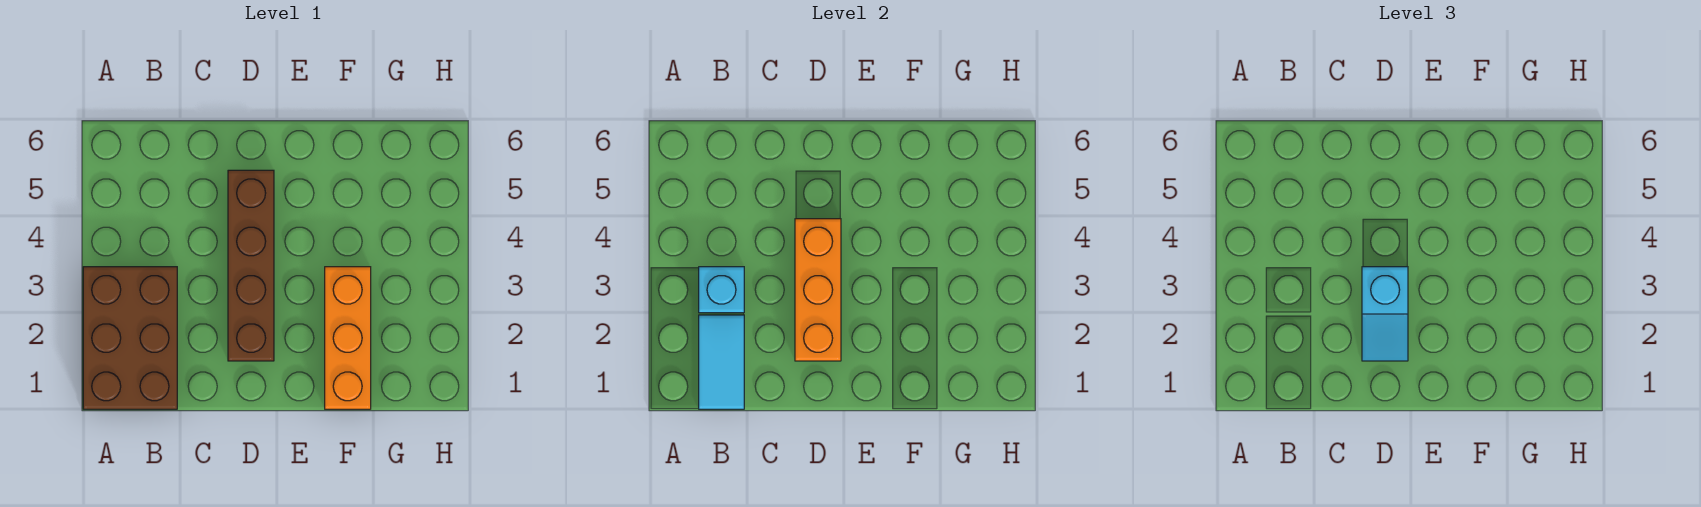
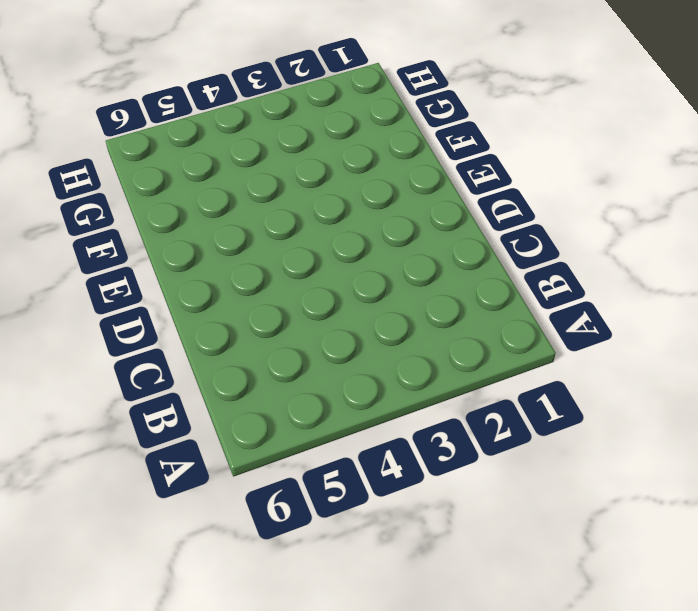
none -> brown 2x3 brick [83,267,177,409]
none -> brown 1x4 brick [228,170,274,361]

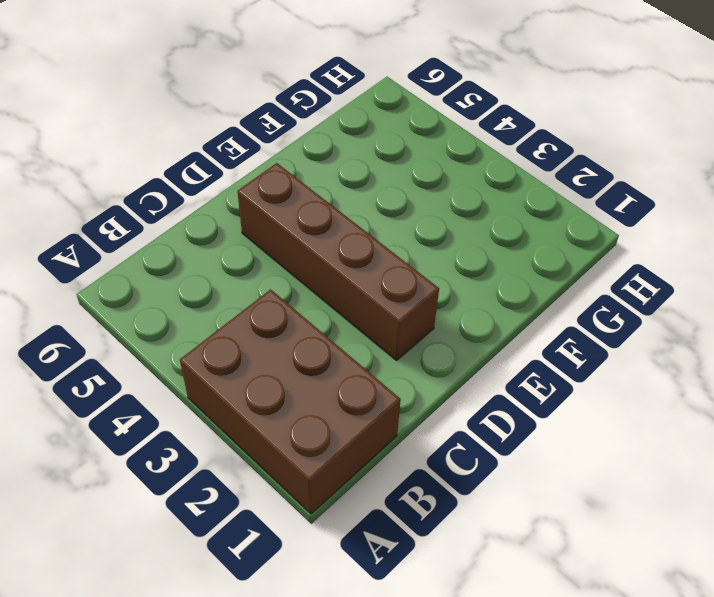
none -> orange 1x3 brick [325,267,371,409]
none -> cyan 1x2 tile [699,315,744,409]

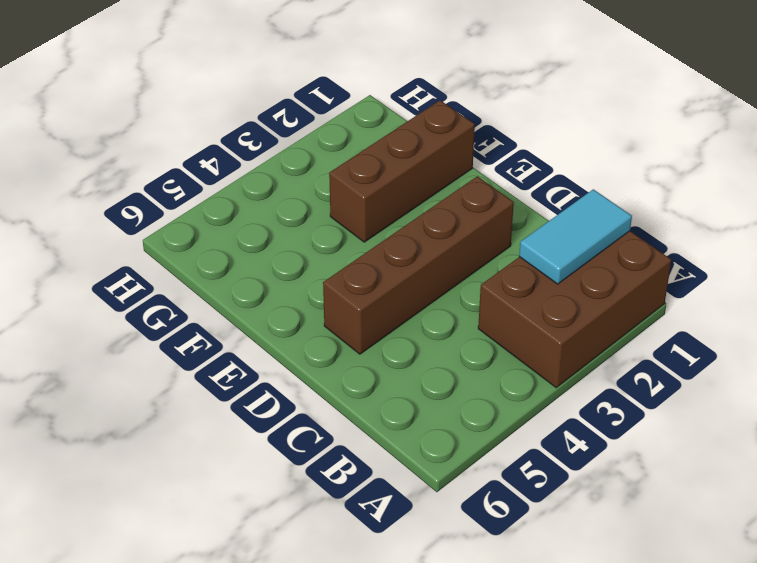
brown 1x3 brick [329,100,475,242] -> orange 1x3 brick [325,267,371,409]
none -> cyan 1x1 brick [699,267,744,313]
none -> orange 1x3 brick [795,219,841,361]

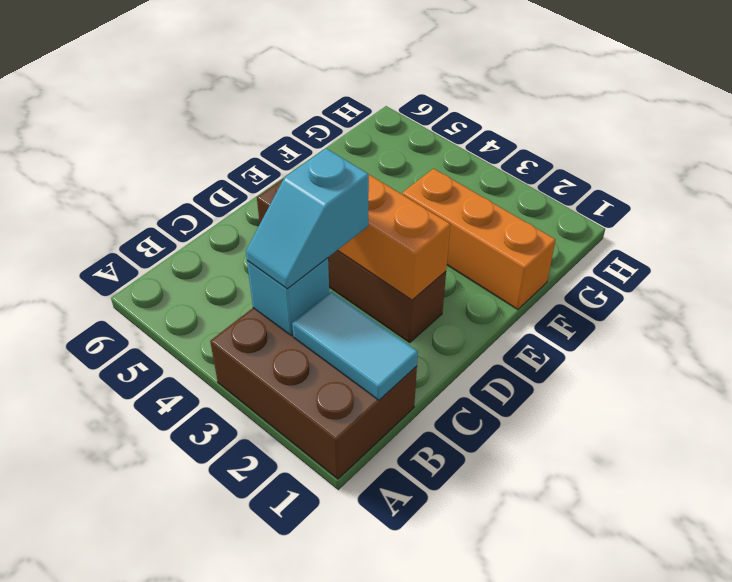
cyan 1x2 slope [246,148,369,289] -> cyan 1x2 slope turned to [1362,267,1408,361]

